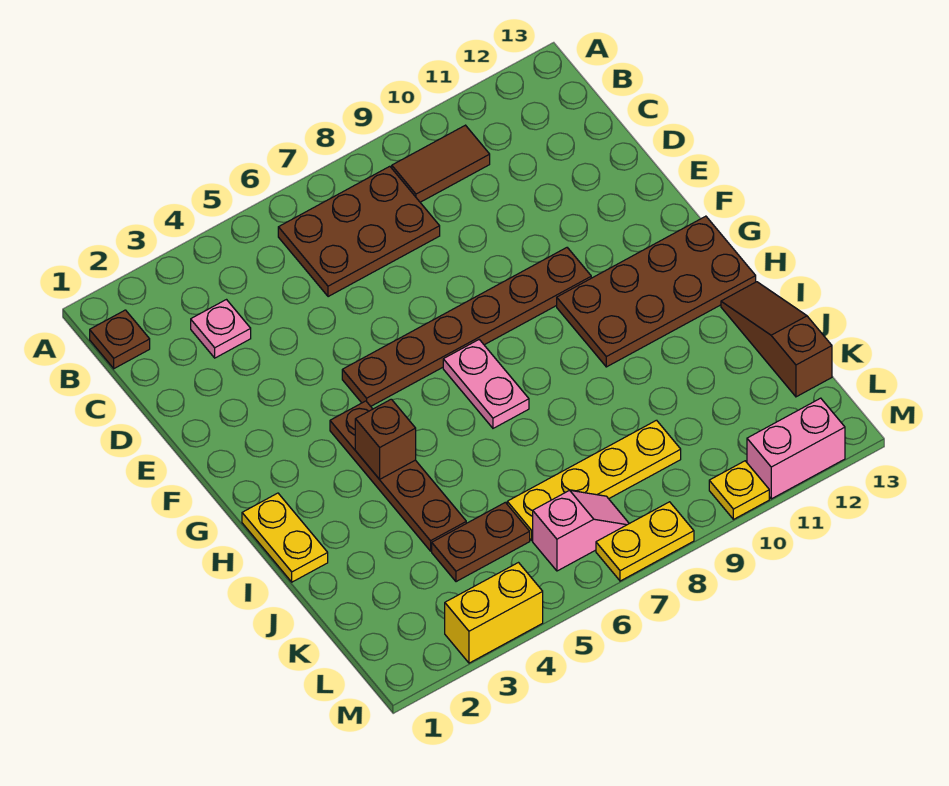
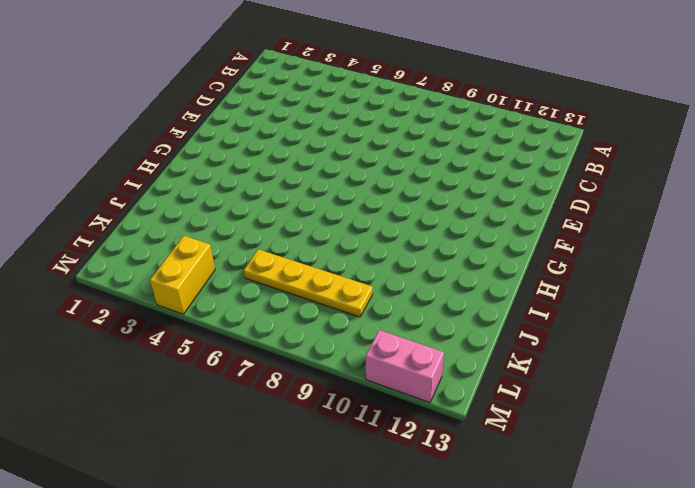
yellow 1x2 brick [150,236,215,314] -> yellow 1x2 brick turned to [445,563,543,663]
none -> brown 1x1 plate [90,310,150,369]
none -> brown 2x3 plate [278,166,440,297]
none -> brown 1x2 tile [392,125,490,202]

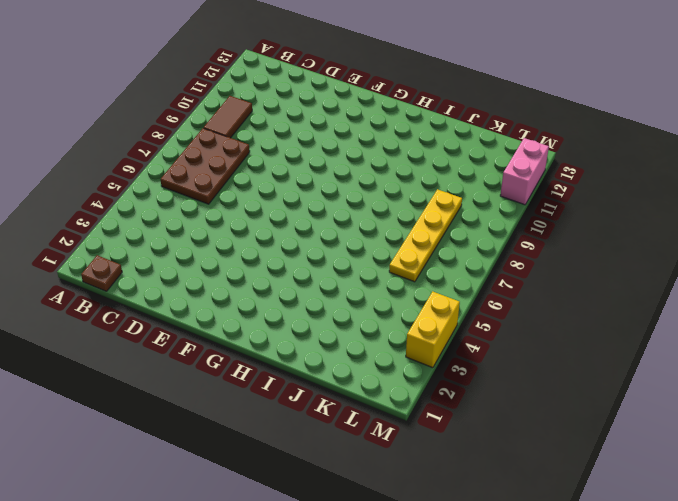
none -> pink 1x1 plate [191,300,251,358]
none -> brown 1x6 plate [342,248,591,406]
none -> brown 1x4 plate [330,401,466,551]

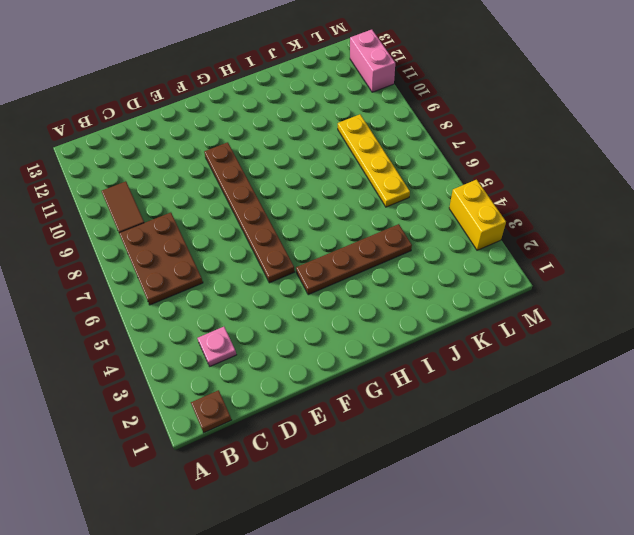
none -> pink 1x2 plate [443,340,529,428]
none -> brown 2x4 plate [557,216,756,367]
none -> yellow 1x2 plate [242,493,328,582]

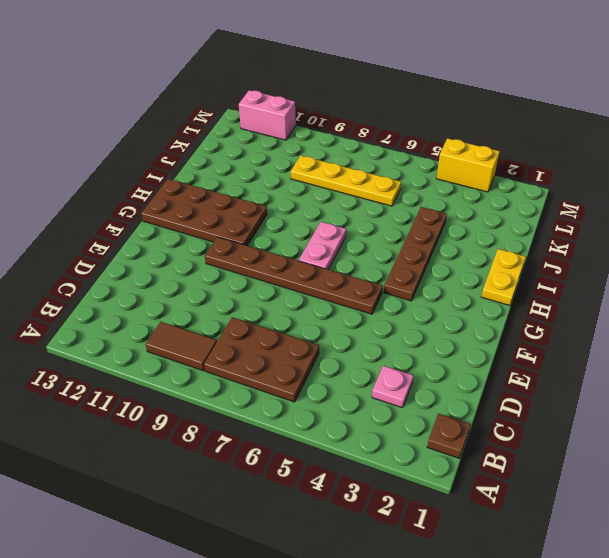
none -> brown 1x3 slope [721,282,832,397]
none -> brown 1x2 plate [432,502,530,582]
none -> pink 1x2 slope [533,490,629,571]

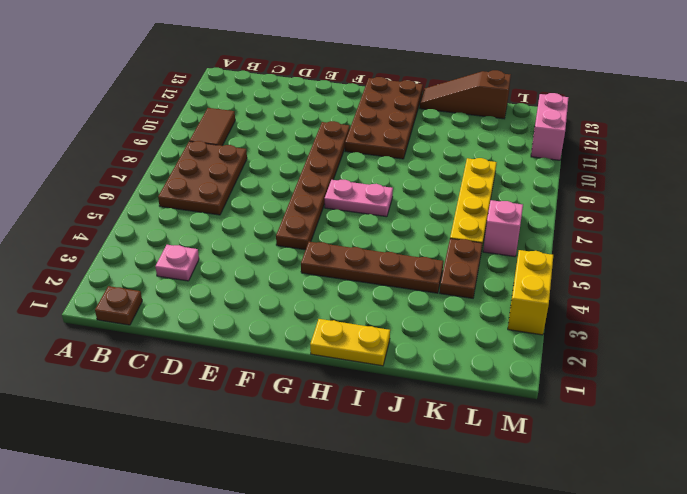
none -> yellow 1x2 plate [596,502,694,581]
none -> yellow 1x1 plate [709,461,769,519]
none -> brown 1x1 brick [355,399,416,479]

